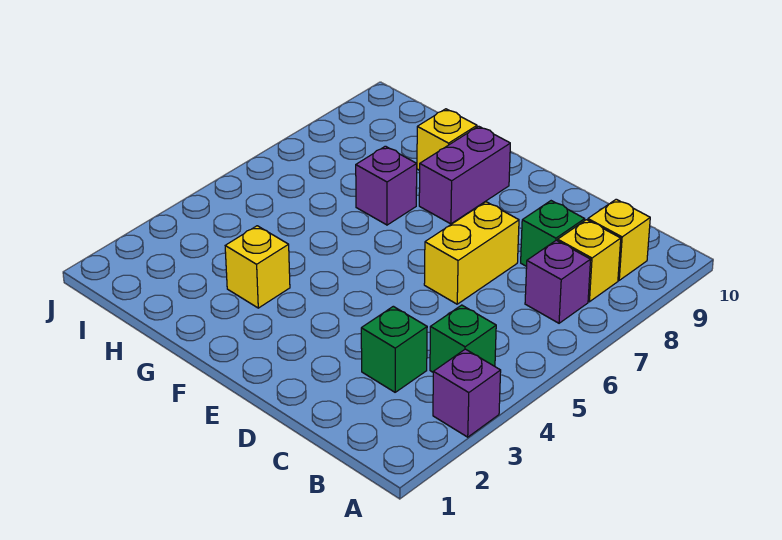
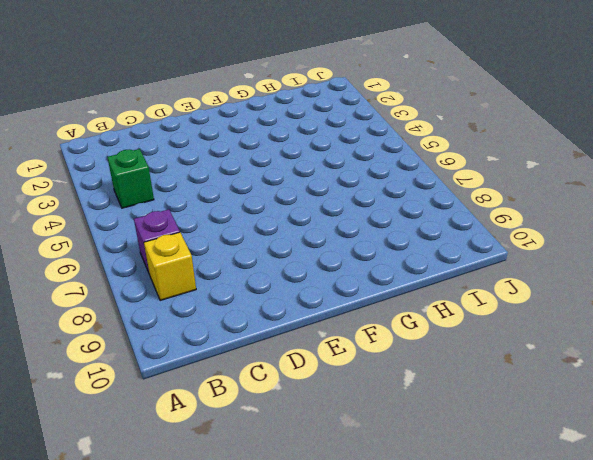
none -> purple 1x1 brick [433,349,501,437]
none -> yellow 1x1 brick [588,199,650,280]
none -> green 1x1 brick [361,306,427,392]

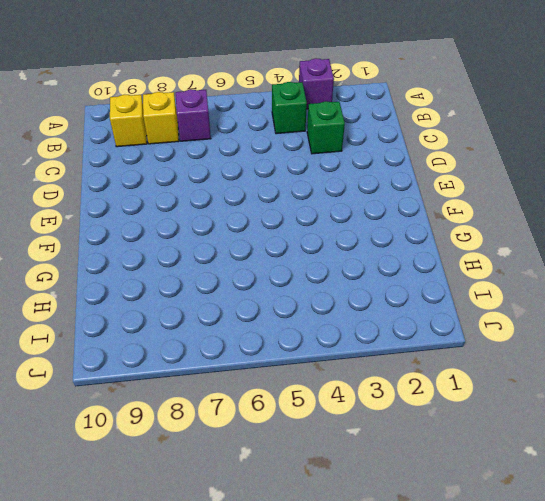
none -> green 1x1 brick [521,201,585,267]
none -> yellow 1x2 brick [424,202,519,304]
none -> purple 1x2 brick [419,126,510,224]

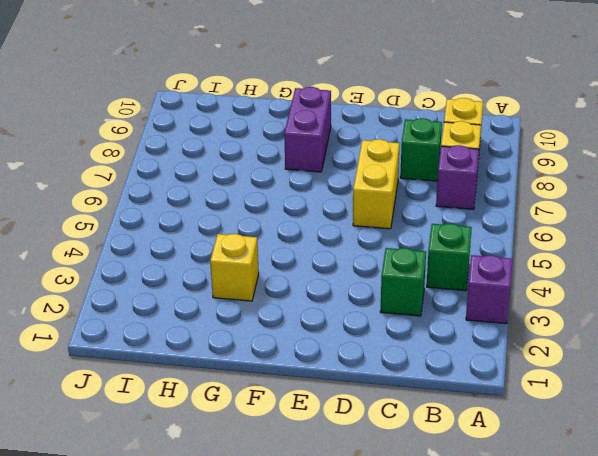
none -> purple 1x1 brick [356,146,417,225]
none -> yellow 1x1 brick [417,109,477,170]

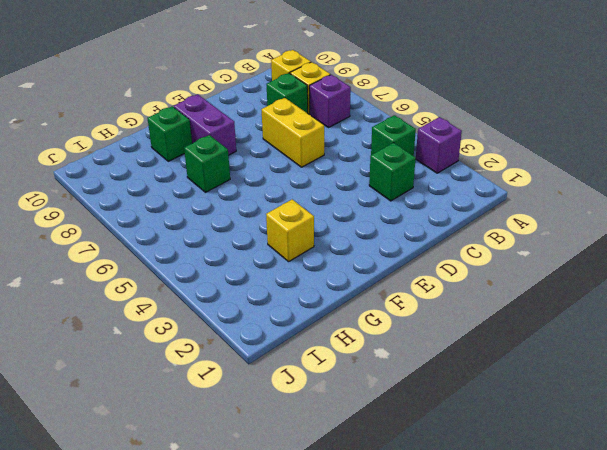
green 1x1 brick [184,135,230,192] -> purple 1x1 brick [356,146,417,225]
green 1x1 brick [147,106,192,161] -> yellow 1x1 brick [417,109,477,170]

